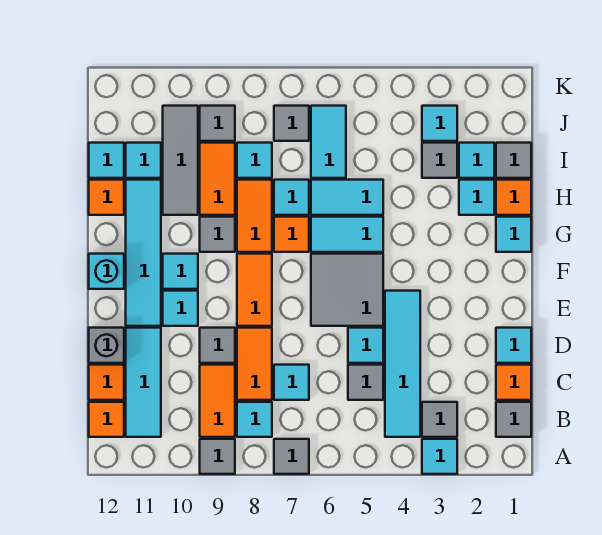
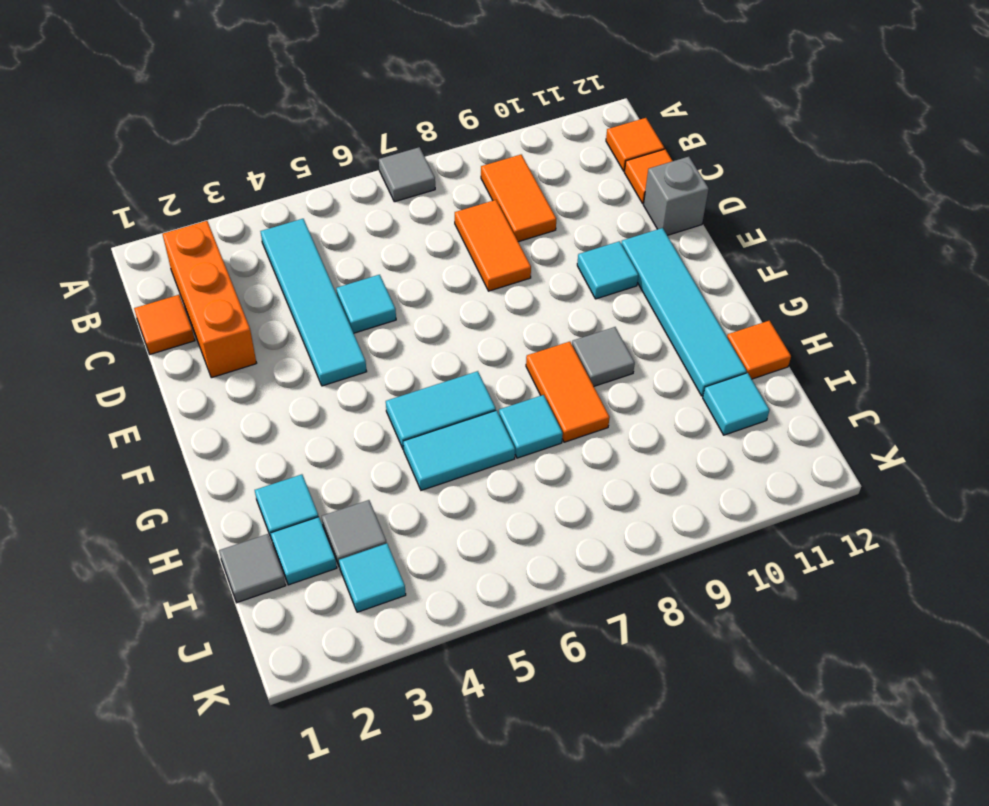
orange 1x3 brick [163,221,256,378] -> none
none -> cyan 1x1 tile [422,439,457,474]
none -> grey 1x1 tile [200,439,235,474]
none -> grey 1x1 tile [496,402,531,437]
none -> grey 1x1 tile [422,402,457,437]

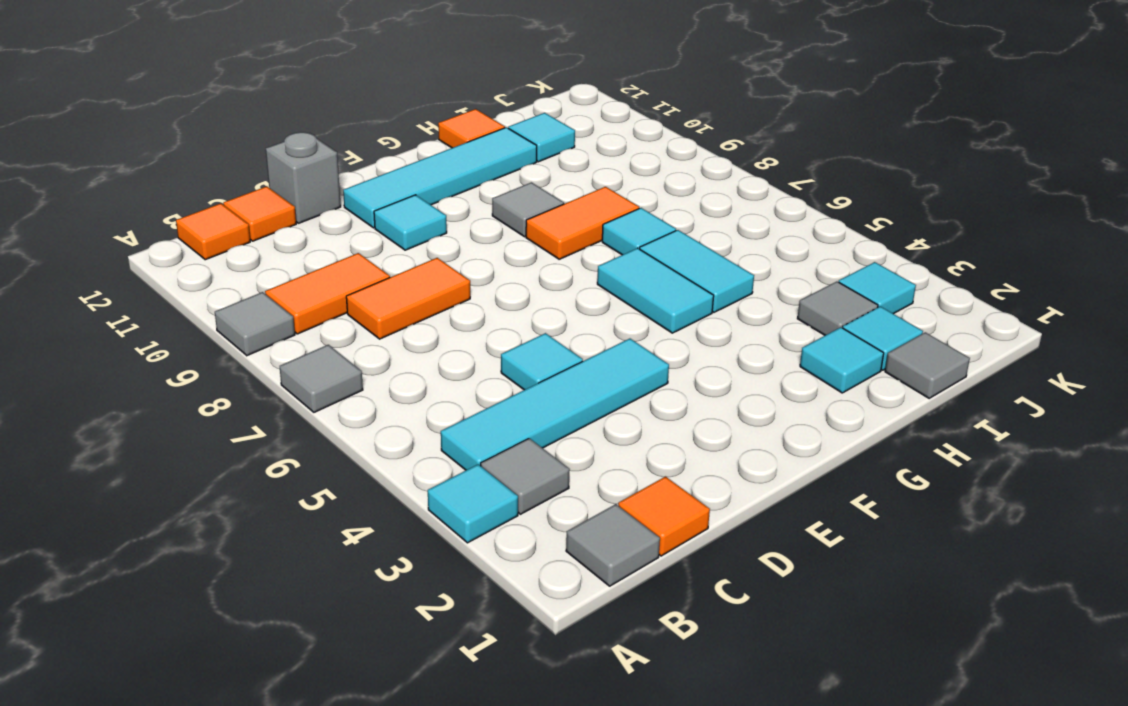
none -> cyan 1x1 tile [237,402,272,437]
none -> cyan 1x3 tile [126,328,161,437]
none -> grey 1x1 tile [348,365,383,400]
none -> cyan 1x1 tile [274,365,309,400]

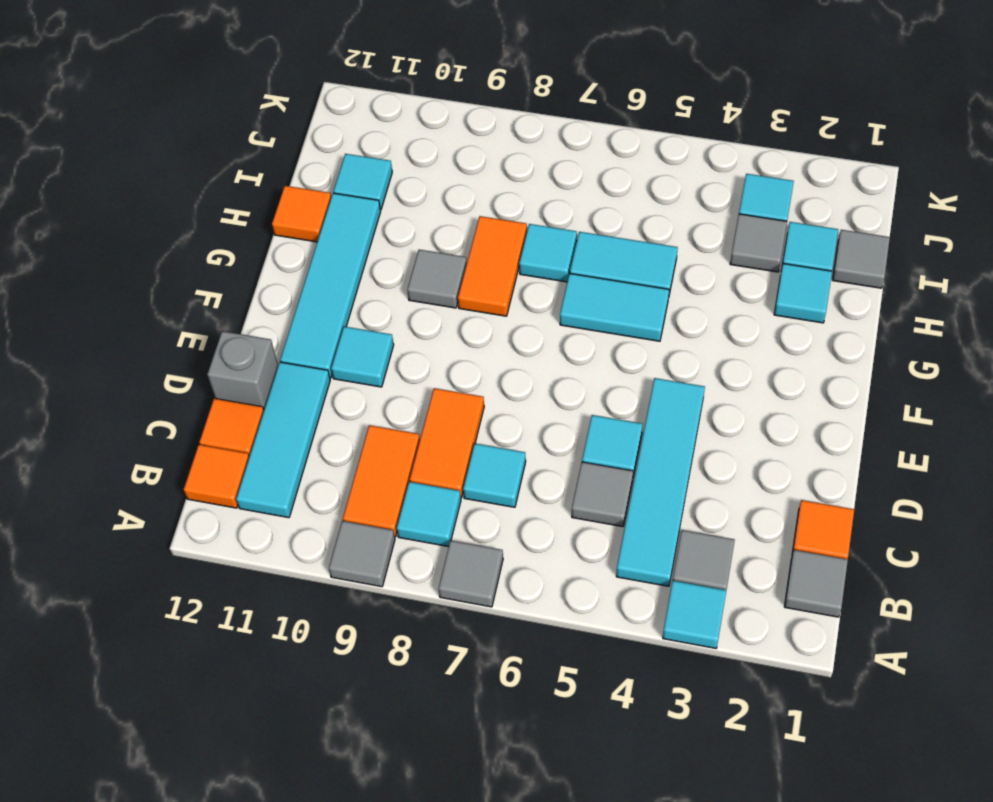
none -> cyan 1x1 tile [496,328,531,363]
none -> grey 1x1 tile [200,328,235,363]
none -> grey 2x2 tile [311,254,383,326]
none -> orange 1x2 tile [237,254,272,326]

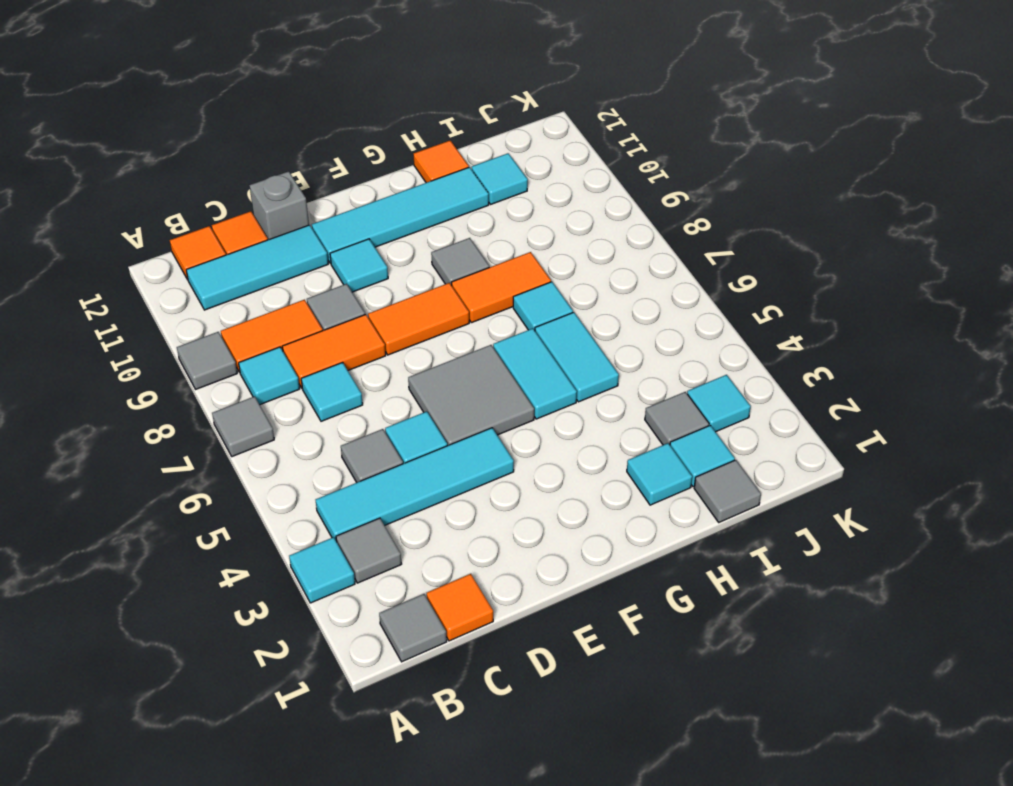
none -> cyan 1x1 tile [496,328,531,363]
none -> cyan 1x1 tile [163,254,198,289]
none -> cyan 1x1 brick [89,254,124,289]
none -> cyan 1x1 tile [496,217,531,252]

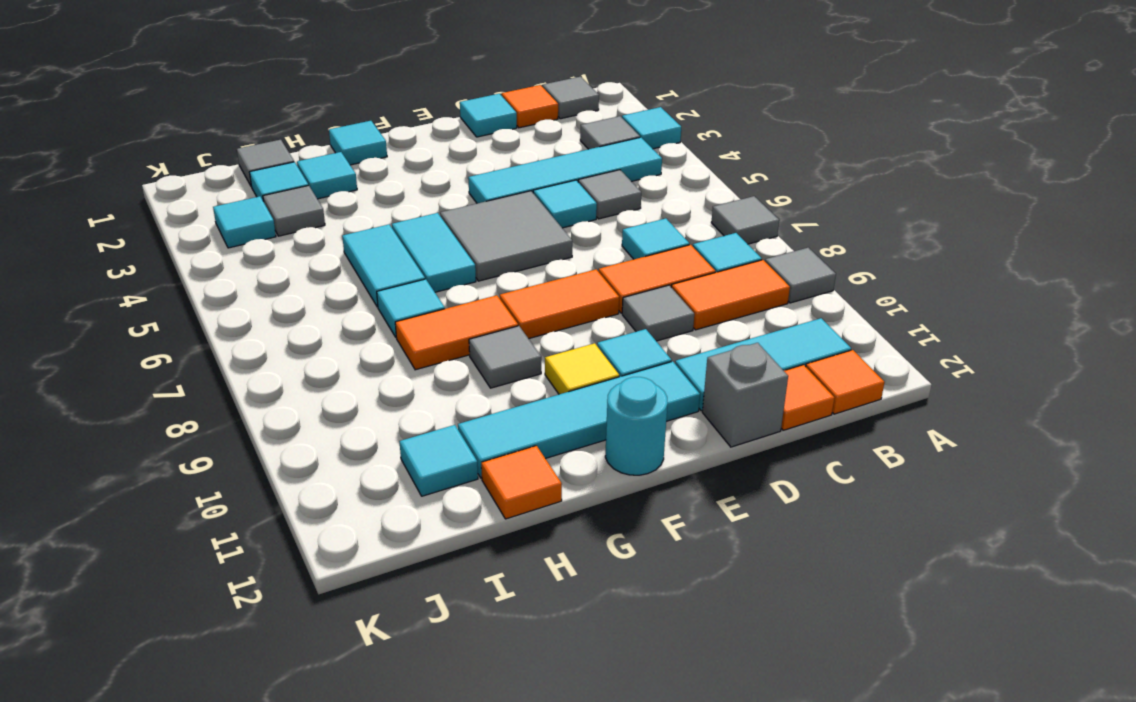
yellow 1x1 tile [545,343,619,394] -> cyan 1x1 tile [163,254,198,289]
cyan 1x1 round brick [605,377,668,475] -> cyan 1x1 brick [89,254,124,289]
none -> orange 1x1 tile [274,217,309,252]
none -> orange 1x1 tile [496,180,531,215]
none -> orange 1x2 tile [200,143,235,215]
none -> grey 1x3 tile [163,106,198,215]

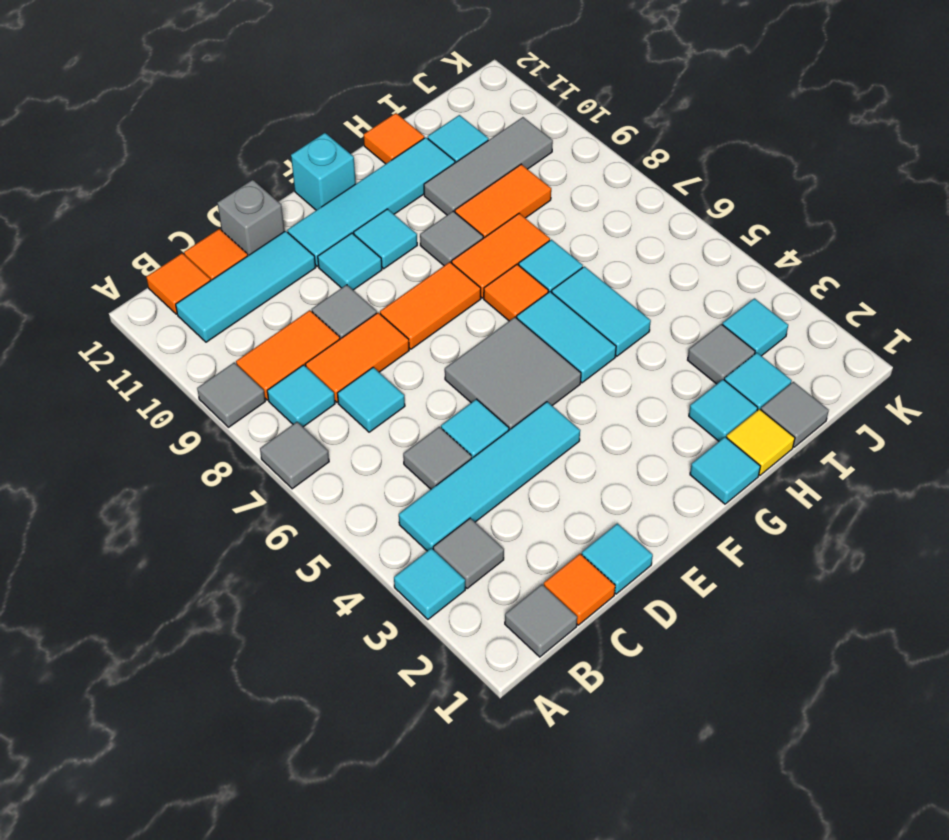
yellow 1x1 tile [726,409,795,475] -> orange 1x1 tile [496,180,531,215]
none -> cyan 1x2 tile [311,106,346,178]
none -> cyan 1x1 tile [237,143,272,178]
none -> cyan 1x1 tile [89,143,124,178]
none -> grey 1x1 tile [274,106,309,141]

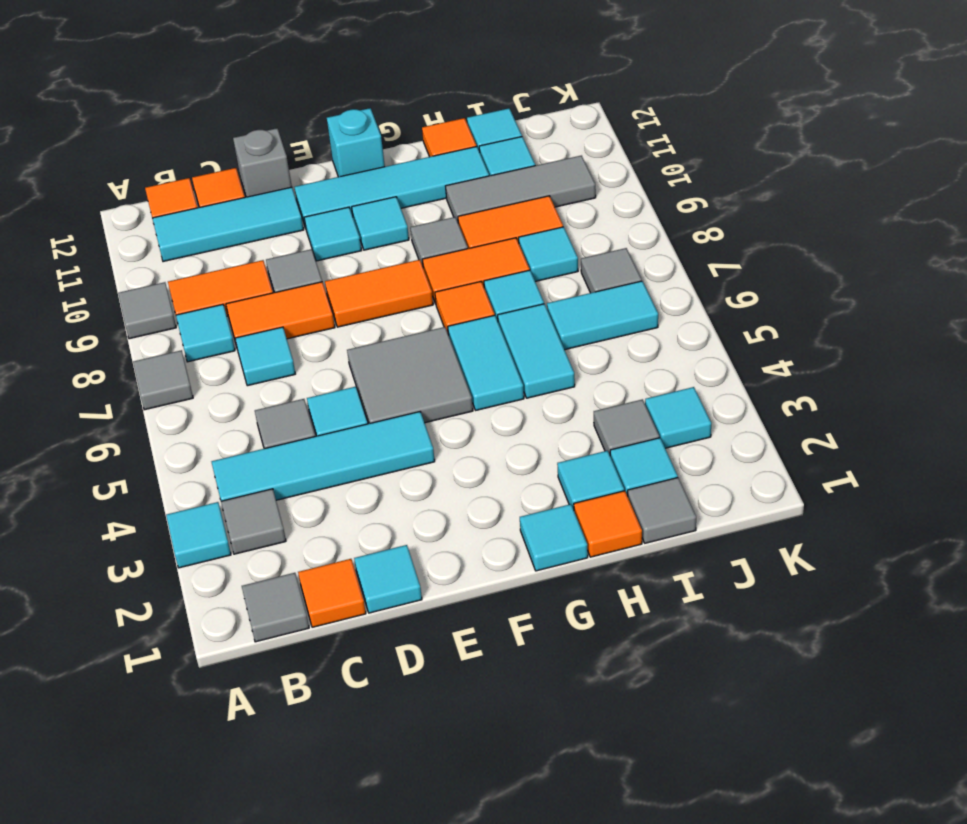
none -> grey 1x1 tile [200,106,235,141]

